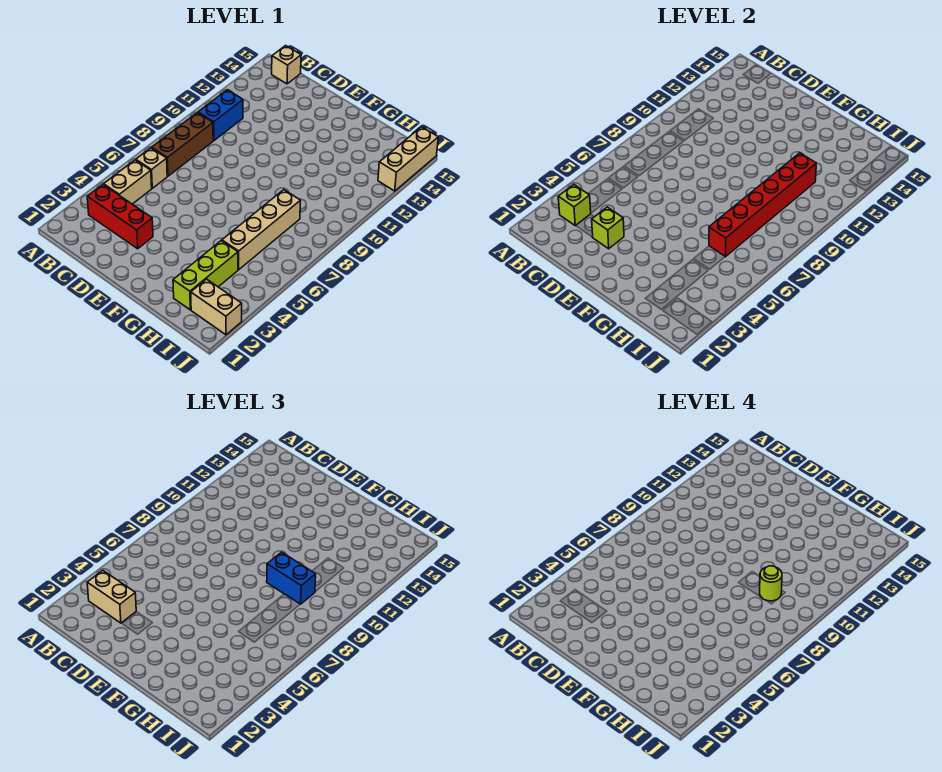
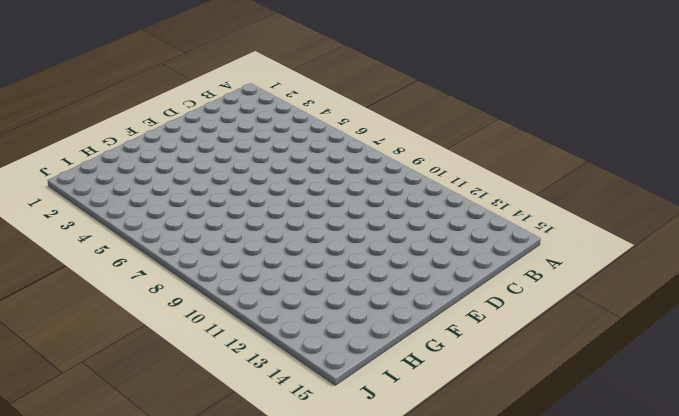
none -> red 1x3 brick [87,185,153,249]
none -> tan 1x2 brick [104,160,152,204]
none -> tan 1x1 brick [136,148,167,188]

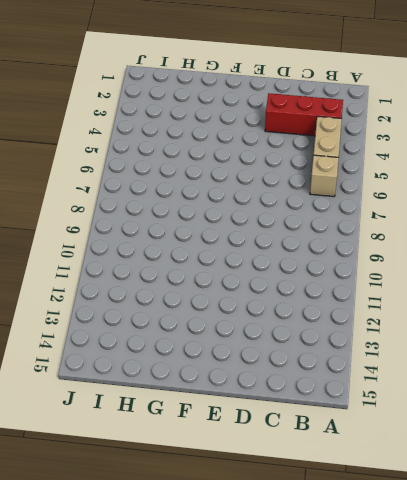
none -> brown 1x3 brick [152,113,213,176]
none -> blue 1x2 brick [198,90,243,141]
none -> tan 1x1 brick [272,46,301,84]

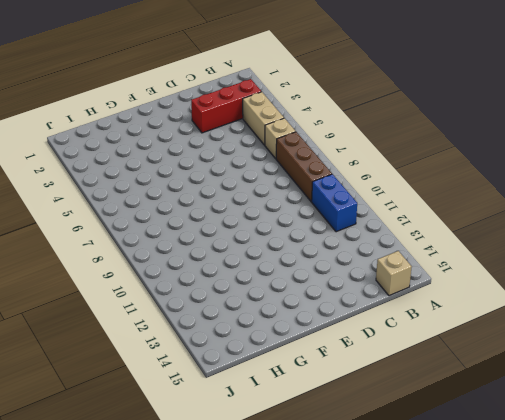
none -> lime 1x3 brick [173,241,238,310]
none -> tan 1x4 brick [222,190,300,270]
none -> tan 1x2 brick [191,279,242,335]

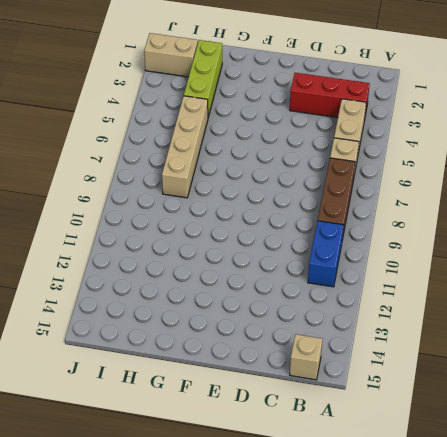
none -> tan 1x3 brick [378,127,438,191]
none -> lime 1x1 brick [558,185,591,226]
none -> lime 1x1 brick [592,207,624,249]

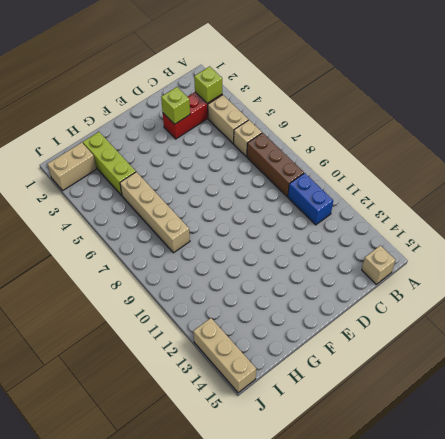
none -> red 1x6 brick [709,153,816,257]
none -> tan 1x2 brick [87,571,136,623]
none -> blue 1x2 brick [267,552,316,604]

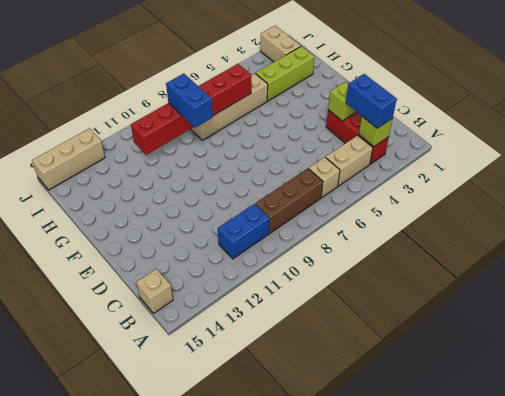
blue 1x2 brick [346,74,397,128] -> tan 1x2 brick [87,571,136,623]
none -> lime 1x1 round brick [760,566,782,601]

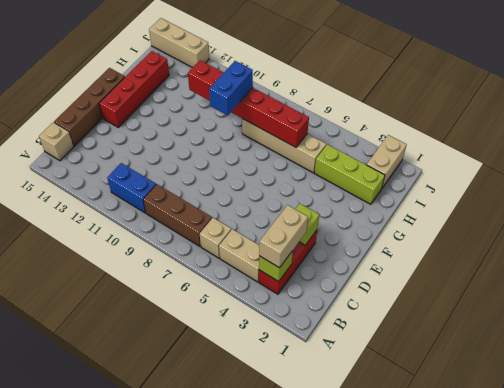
brown 1x4 brick [54,68,125,146] -> none
red 1x4 brick [99,51,169,127] -> none
none -> lime 1x1 round brick [760,566,782,601]

